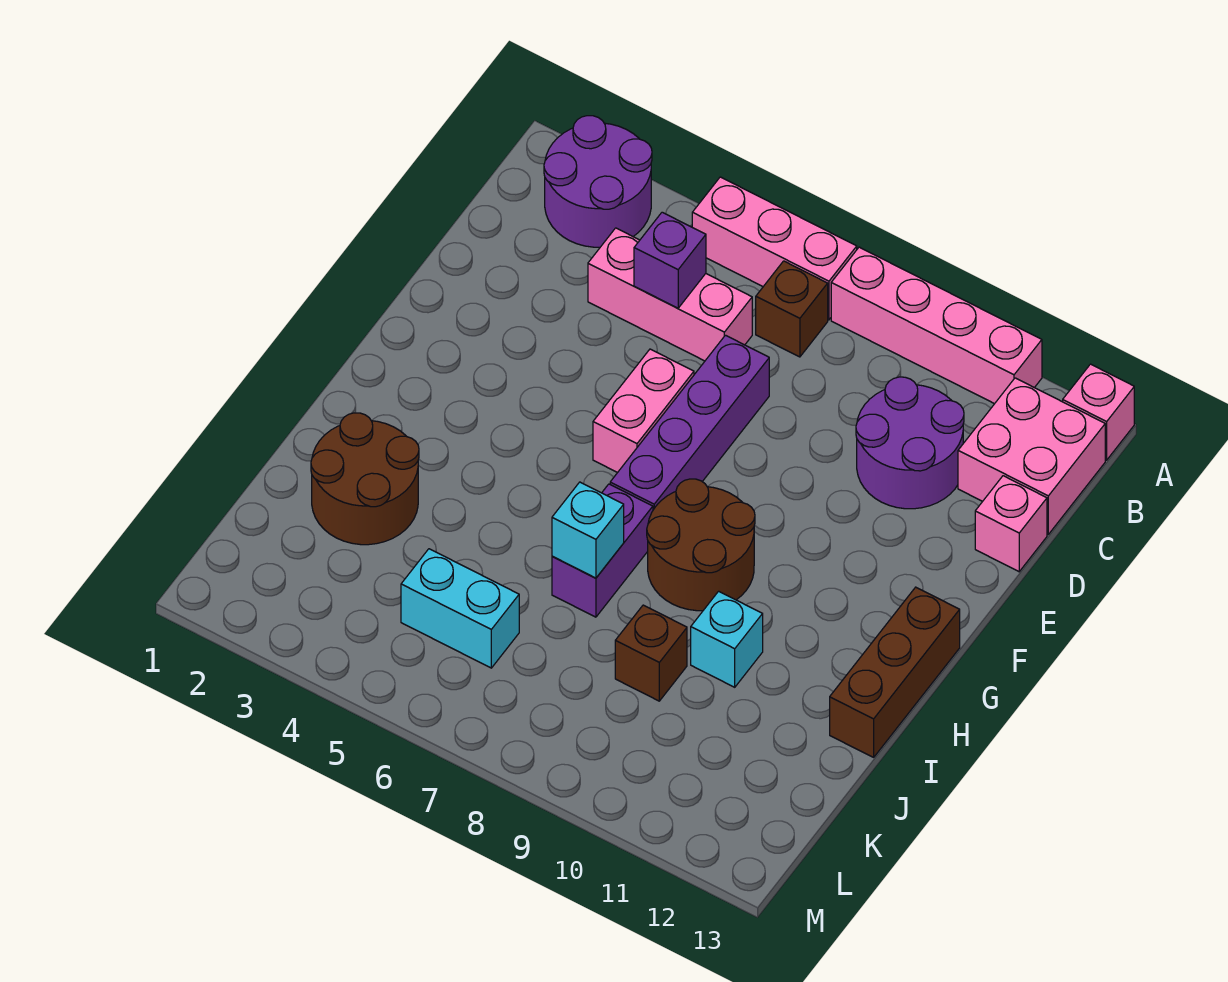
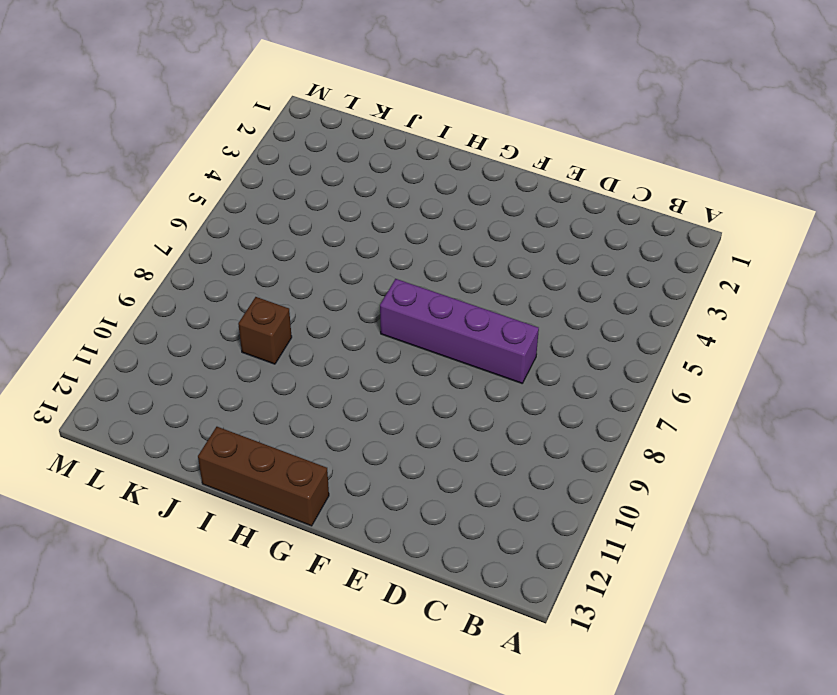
none -> purple 2x2 round brick [544,116,652,247]
none -> pink 1x3 brick [692,177,857,320]
none -> pink 1x4 brick [831,247,1042,404]

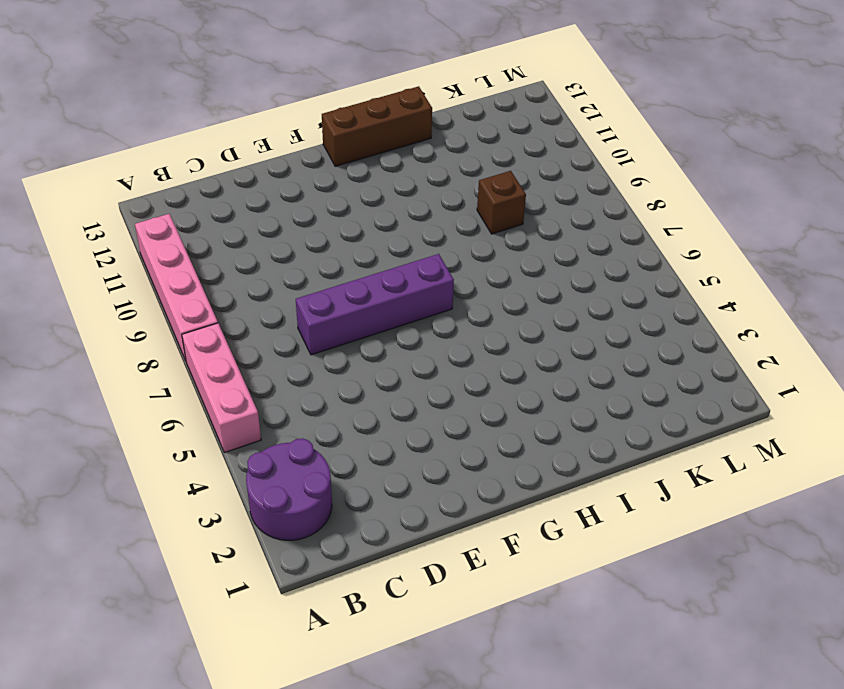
none -> pink 1x1 brick [1063,364,1134,460]
none -> brown 1x1 brick [756,261,828,357]
none -> pink 2x2 brick [958,378,1105,534]

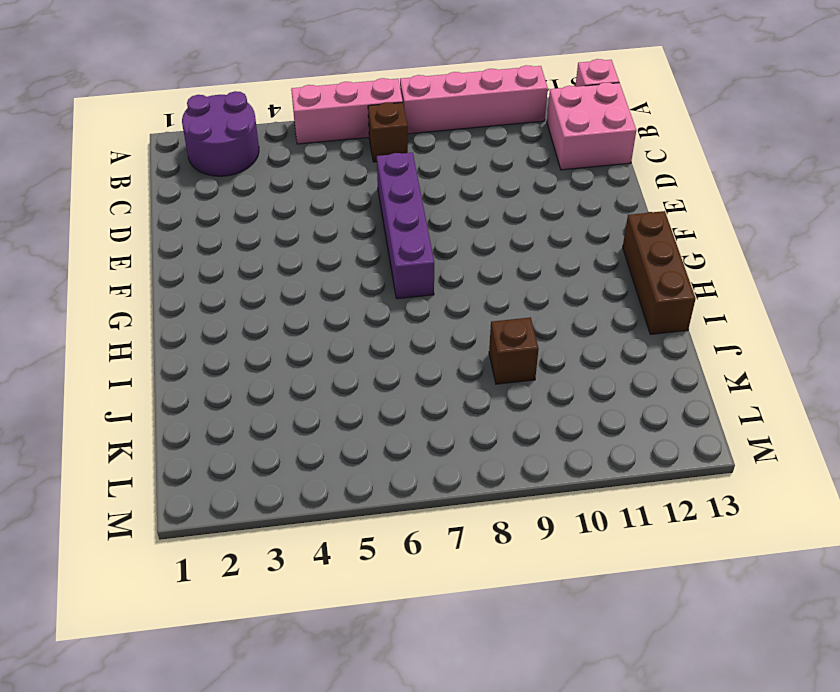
none -> pink 1x3 brick [588,228,752,361]
none -> purple 2x2 round brick [856,377,964,509]
none -> pink 1x1 brick [975,476,1047,572]

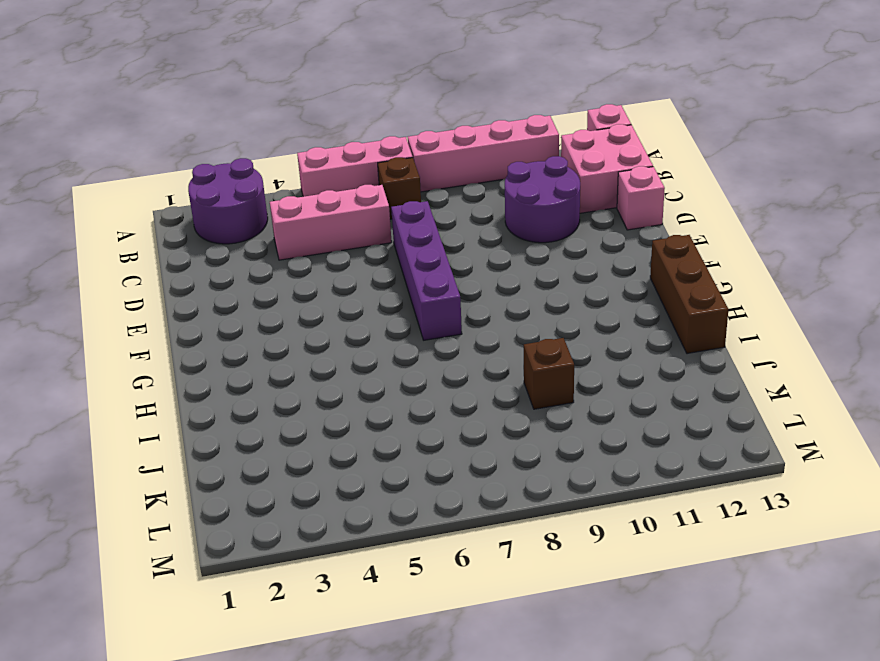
none -> pink 1x2 brick [593,349,694,473]
none -> brown 2x2 round brick [647,479,755,611]
none -> purple 1x2 brick [552,484,653,617]

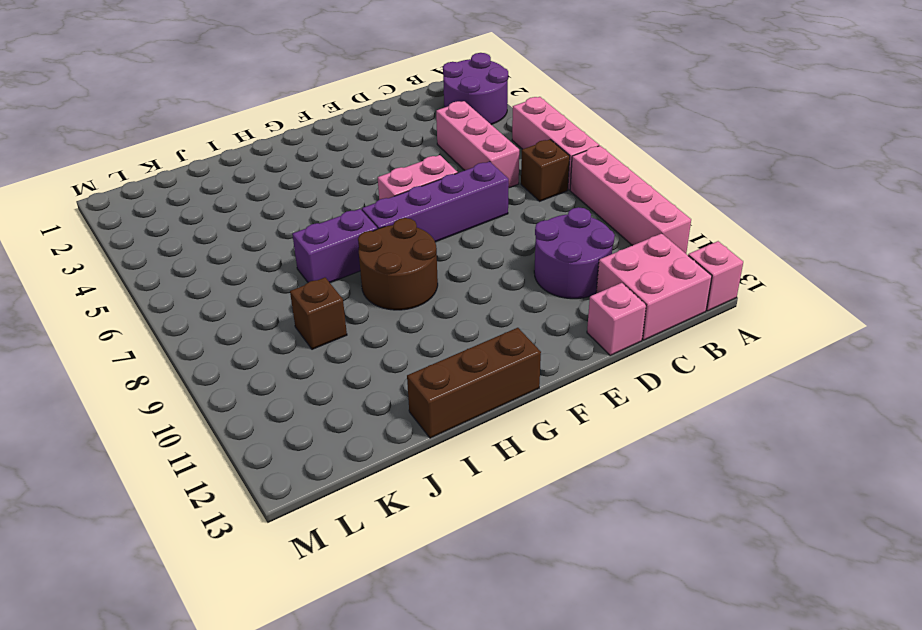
none -> brown 2x2 round brick [311,413,419,545]
none -> cyan 1x1 brick [691,591,763,687]
none -> cyan 1x2 brick [401,549,519,668]

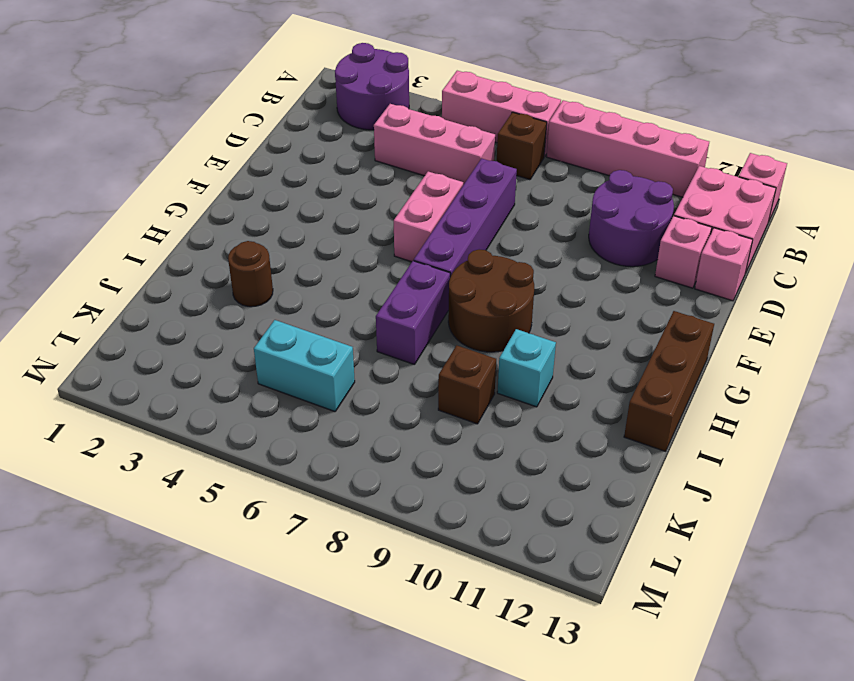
pink 1x1 brick [655,216,712,288] -> none
brown 1x1 round brick [228,241,273,307] -> brown 2x2 round brick [311,413,419,545]
none -> purple 1x1 brick [634,212,706,308]
none -> cyan 1x1 brick [552,482,624,578]

